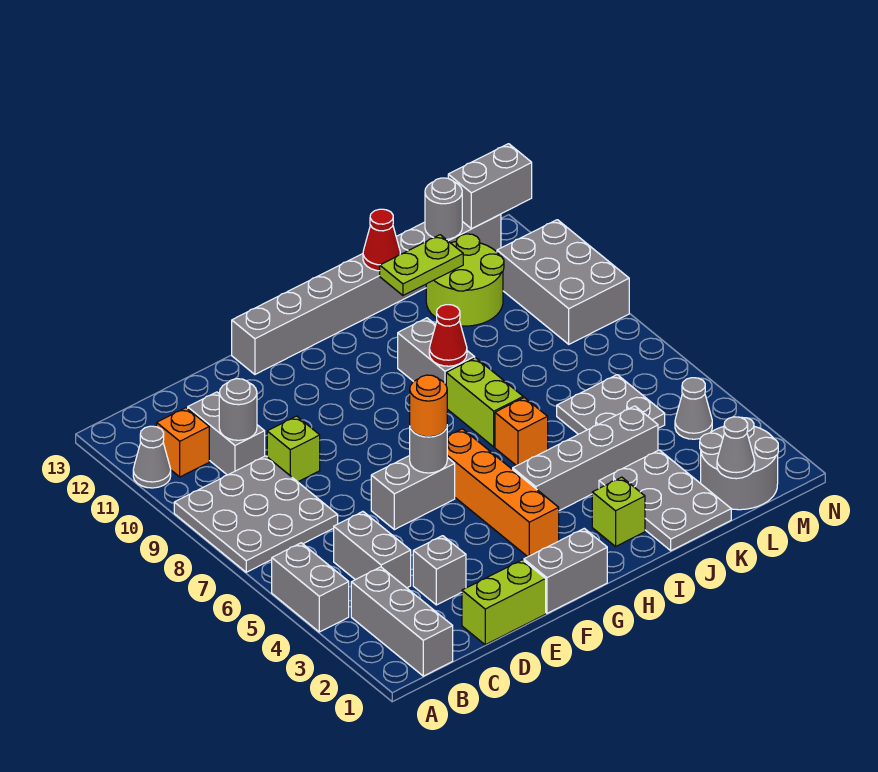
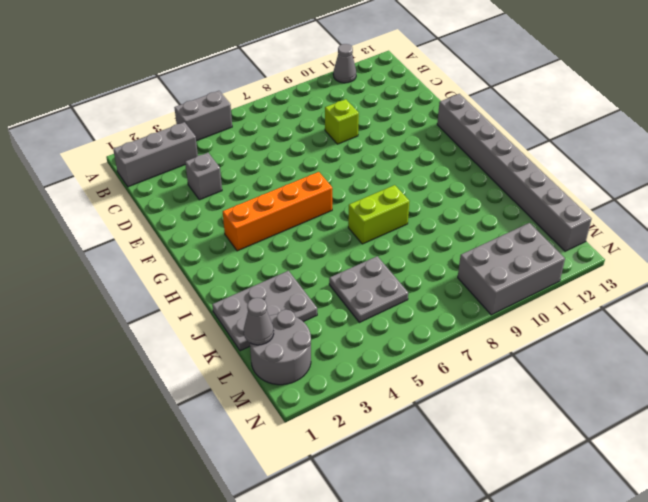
none -> grey 3x3 plate [174,456,338,572]
none -> orange 1x1 brick [157,408,209,477]
none -> grey 1x2 brick [334,512,411,588]
none -> grey 1x2 brick [188,392,265,475]

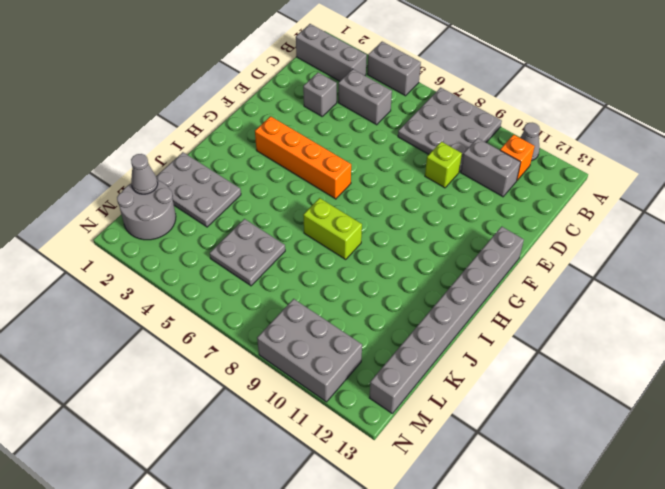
none -> lime 1x2 brick [462,560,546,645]
none -> grey 1x2 brick [371,456,455,530]
none -> grey 1x2 brick [524,528,607,613]
none -> grey 1x4 brick [513,406,658,511]

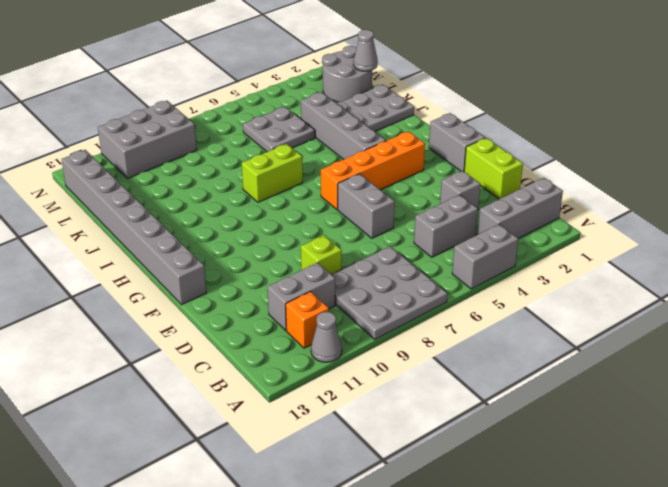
none -> lime 1x1 brick [592,477,645,546]
none -> orange 1x1 brick [495,398,548,466]
none -> grey 1x2 brick [398,318,475,384]
none -> lime 2x2 round brick [426,234,504,326]

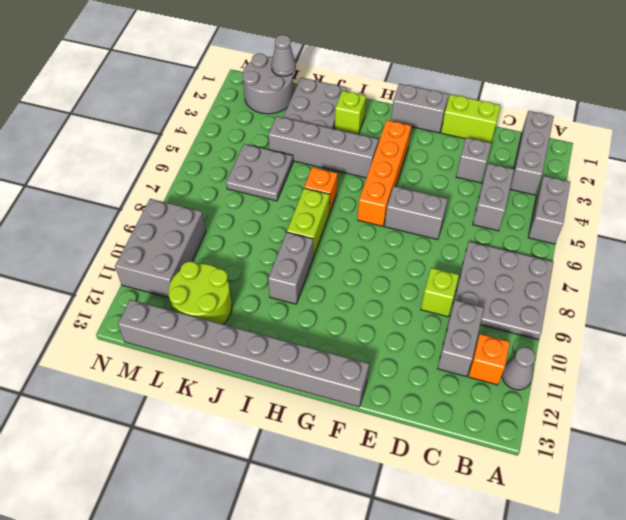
none -> grey 1x1 cone [675,378,712,439]
none -> grey 1x1 round brick [219,379,257,440]
none -> grey 1x1 round brick [410,428,447,473]
none -> red 1x1 cone [429,305,467,366]

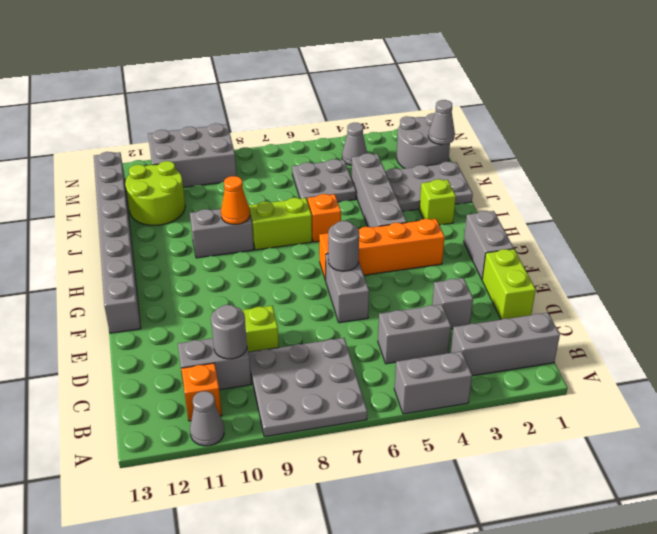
orange 1x1 cone [221,176,250,224] -> red 1x1 cone [429,305,467,366]
none -> lime 1x2 plate [380,235,463,295]
none -> red 1x1 cone [363,209,400,271]
none -> grey 1x1 round brick [425,178,462,239]
none -> grey 1x2 brick [448,144,532,229]

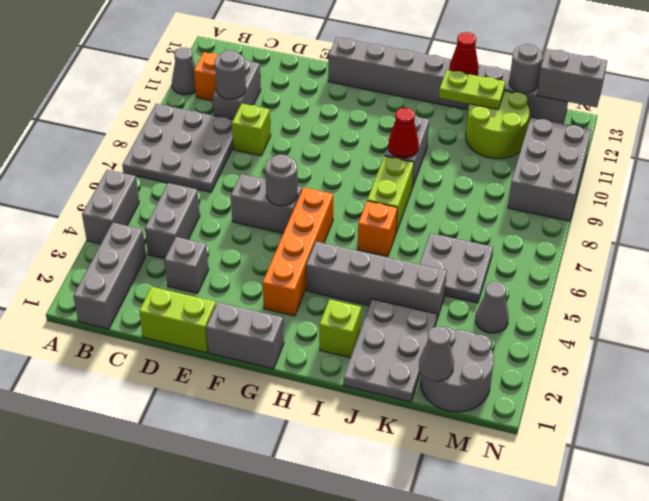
none -> orange 1x1 round brick [410,375,447,437]

